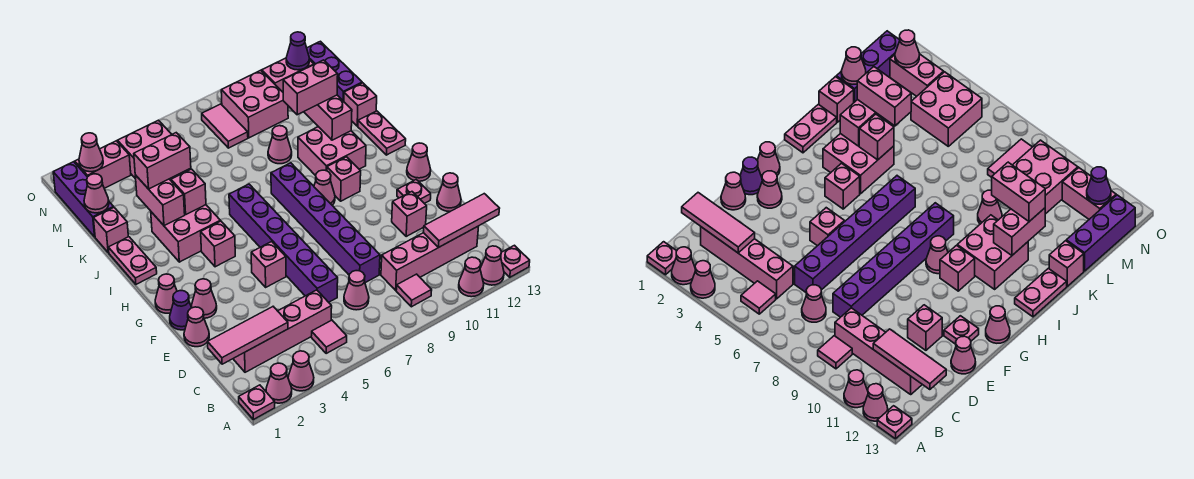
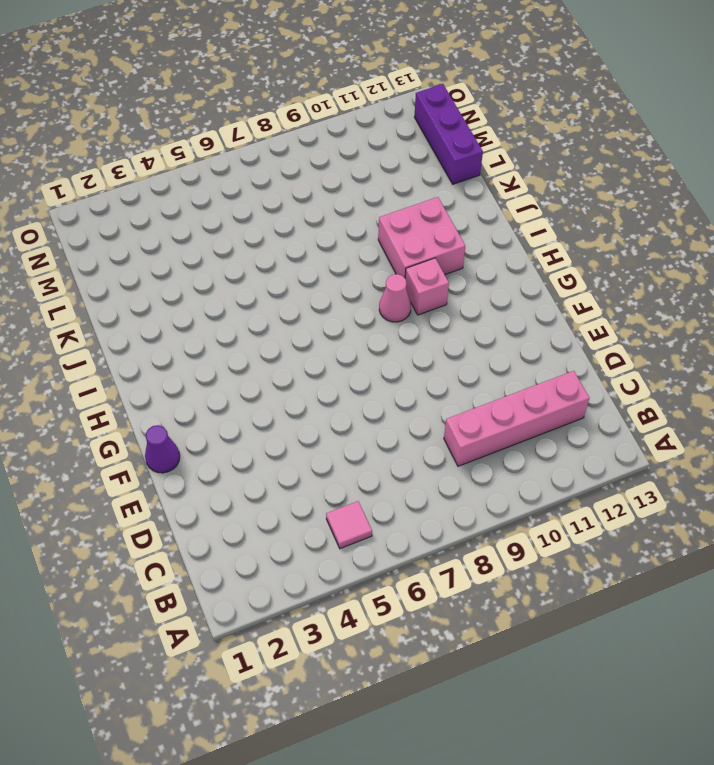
none -> pink 1x1 plate [239,385,275,420]
none -> pink 1x1 cone [266,363,292,403]
none -> pink 1x1 cone [288,351,314,391]
none -> pink 1x1 cone [459,257,484,297]

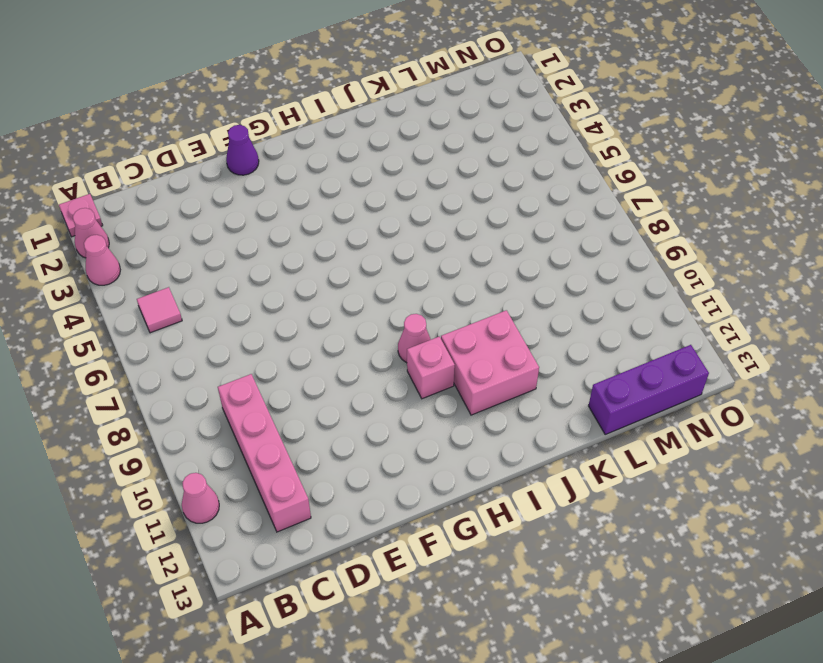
none -> pink 1x1 cone [480,246,504,285]
none -> pink 1x1 plate [501,245,530,277]
none -> pink 1x1 tile [396,274,432,307]
none -> pink 1x4 brick [233,290,332,372]

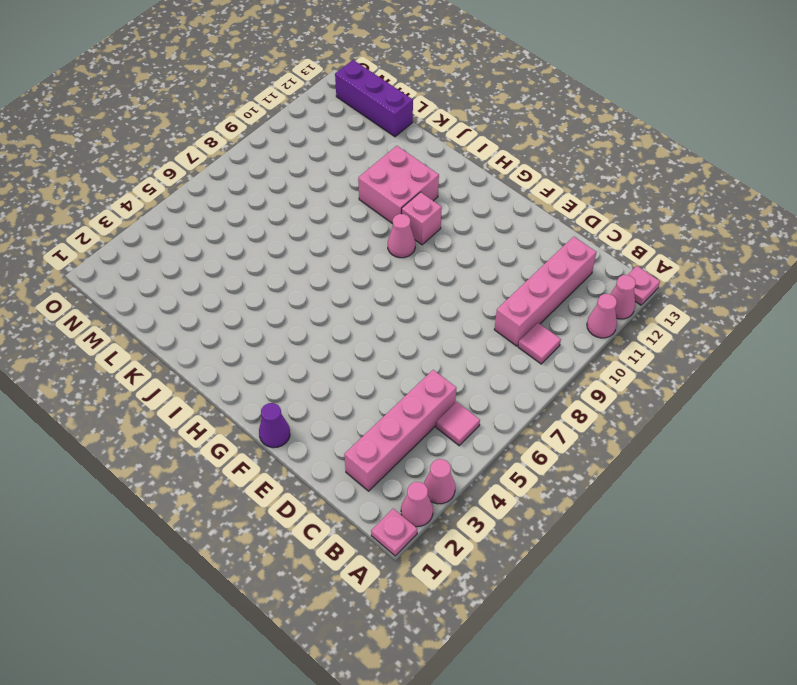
none -> pink 1x1 cone [344,271,369,310]
none -> purple 1x6 brick [229,184,338,302]
none -> purple 1x6 brick [271,163,380,283]
none -> pink 1x1 cone [184,307,209,347]

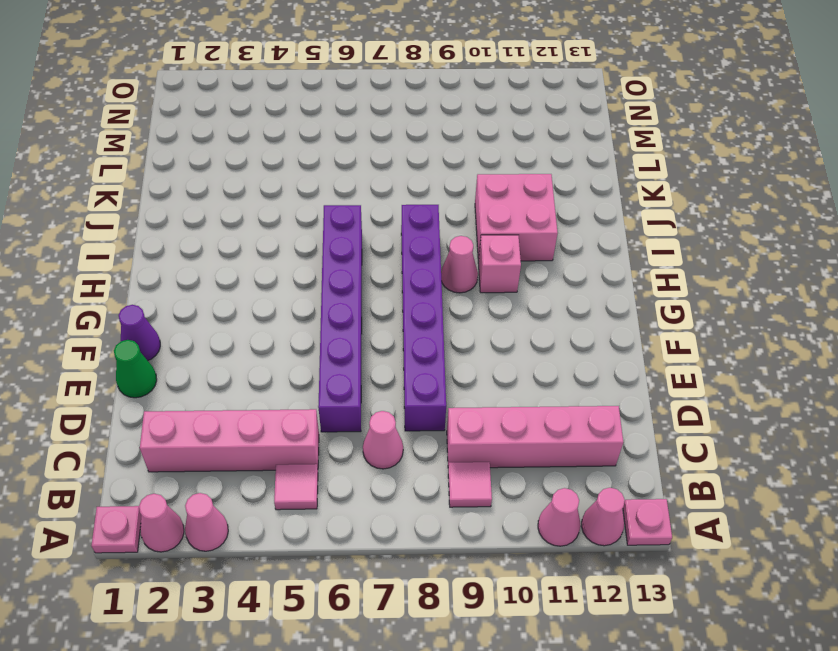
green 1x1 cone [114,340,157,398] -> pink 1x1 cone [184,307,209,347]
none -> pink 1x1 brick [392,192,427,236]
none -> pink 1x1 cone [437,173,461,211]
none -> pink 1x1 cone [192,279,217,318]
none -> pink 1x1 brick [251,242,286,287]

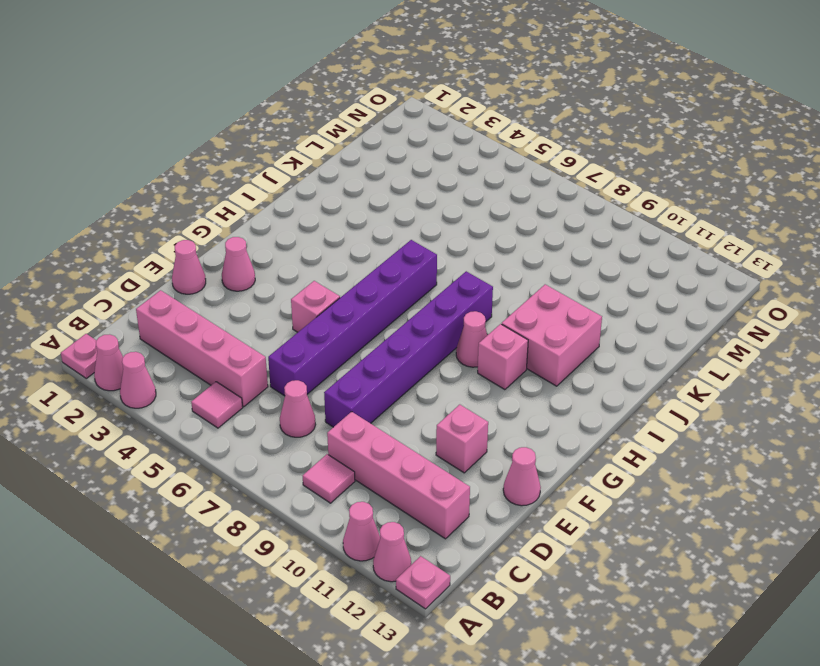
none -> purple 1x1 cone [170,291,192,330]
none -> pink 1x1 plate [397,180,431,203]
none -> pink 1x1 cone [155,274,177,313]
none -> pink 1x1 cone [407,143,431,181]

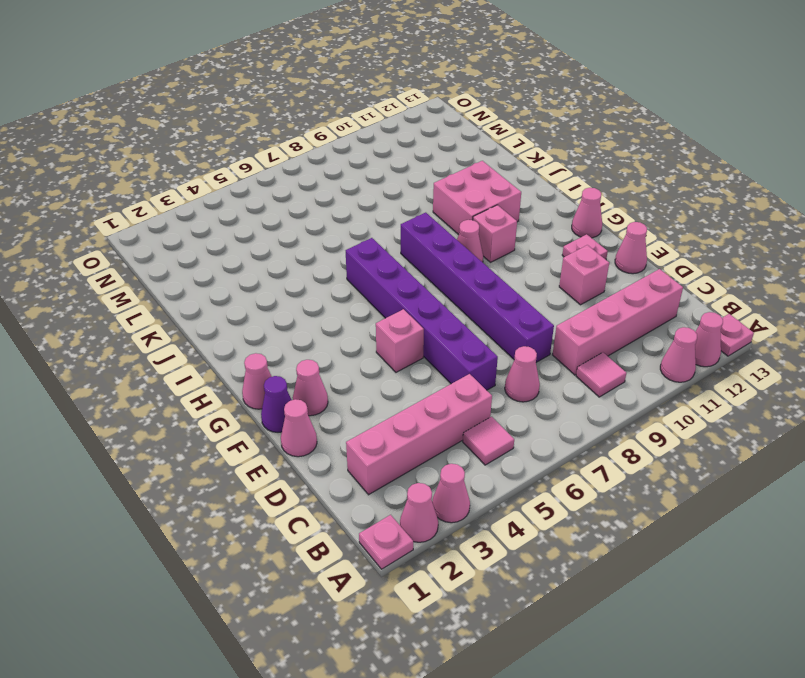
none -> pink 1x1 brick [201,221,235,267]
none -> pink 1x2 plate [108,237,157,284]
none -> pink 2x2 brick [151,205,220,262]
none -> pink 1x2 plate [358,111,406,155]

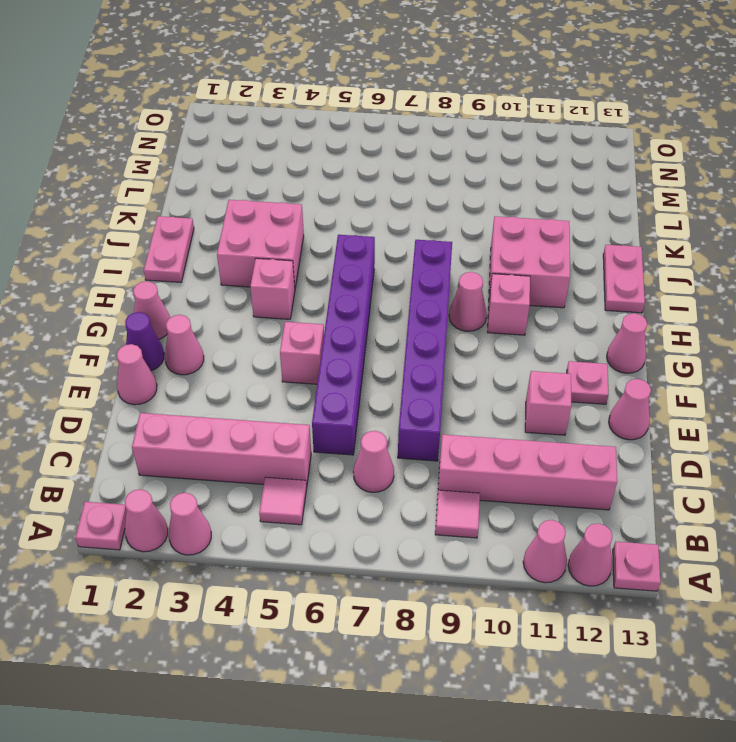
none -> pink 1x1 brick [93,208,128,252]
none -> pink 1x1 cone [268,126,292,164]
none -> pink 1x1 brick [344,83,377,126]
none -> purple 1x3 brick [53,162,114,237]

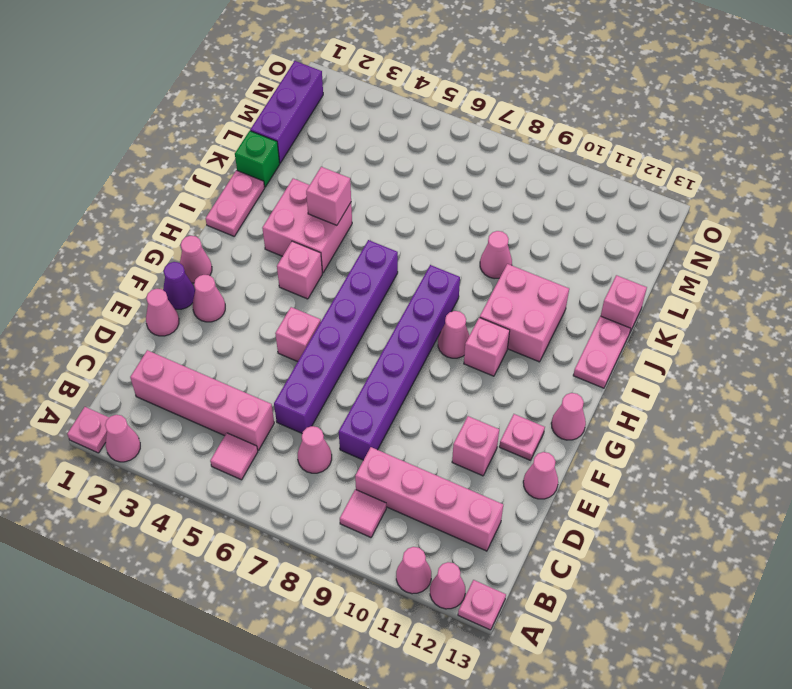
green 1x1 brick [235,131,280,187] -> pink 1x1 brick [93,208,128,252]
none -> pink 1x1 cone [288,351,314,391]
none -> purple 1x3 brick [307,41,362,101]
none -> pink 2x2 brick [118,120,172,179]
none -> pink 1x2 tile [202,104,248,148]

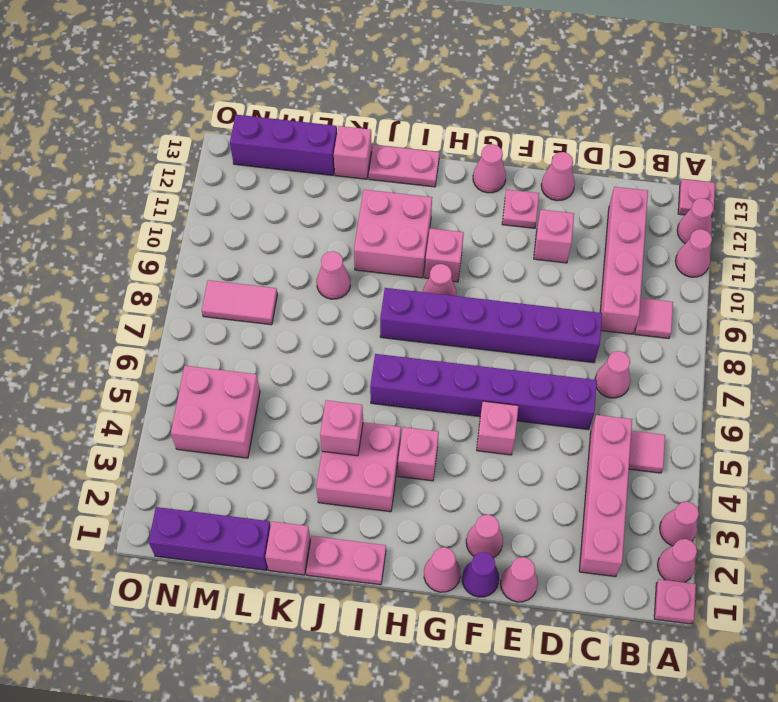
none -> pink 2x2 brick [221,70,288,138]
none -> pink 1x2 brick [75,141,131,188]
none -> pink 1x2 brick [262,58,314,92]
none -> pink 1x3 tile [208,307,288,364]

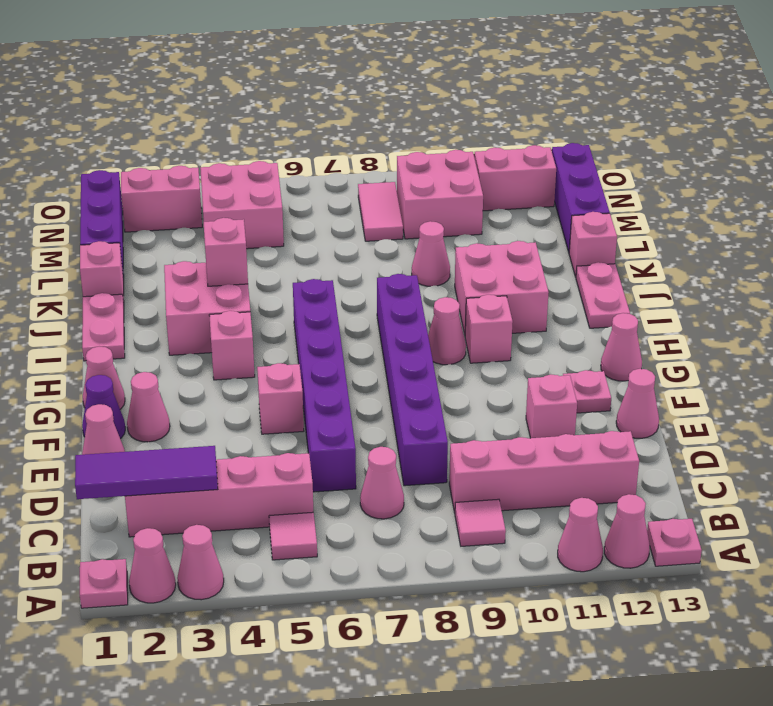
purple 1x3 tile [75,446,218,499] -> pink 1x3 tile [208,307,288,364]
none -> pink 1x3 tile [423,194,500,248]
none -> pink 1x2 brick [135,175,185,226]
none -> pink 1x2 brick [304,95,352,140]
none -> pink 1x1 cone [84,174,109,213]

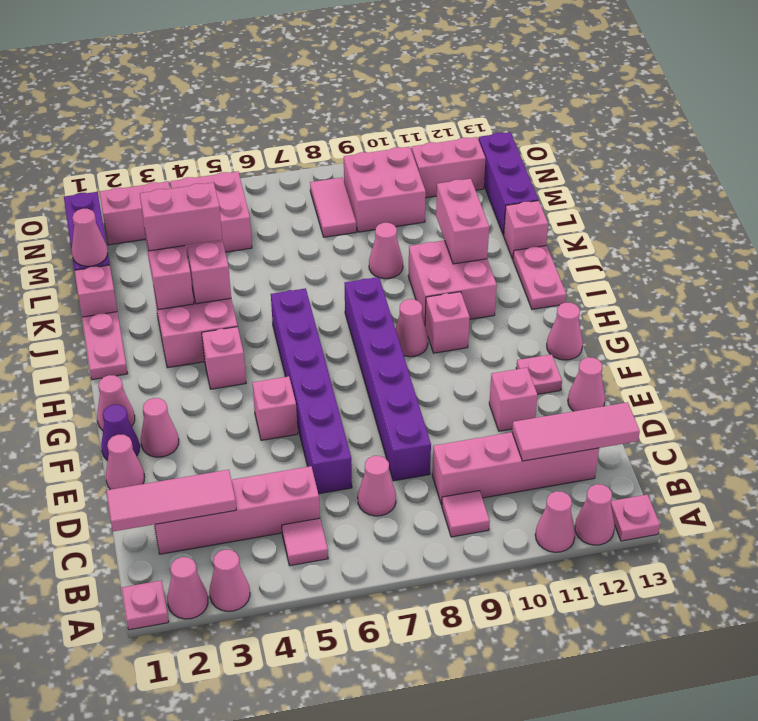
none -> pink 1x1 cone [79,133,103,172]
none -> purple 1x1 cone [286,32,309,70]
none -> pink 1x2 brick [283,60,338,115]

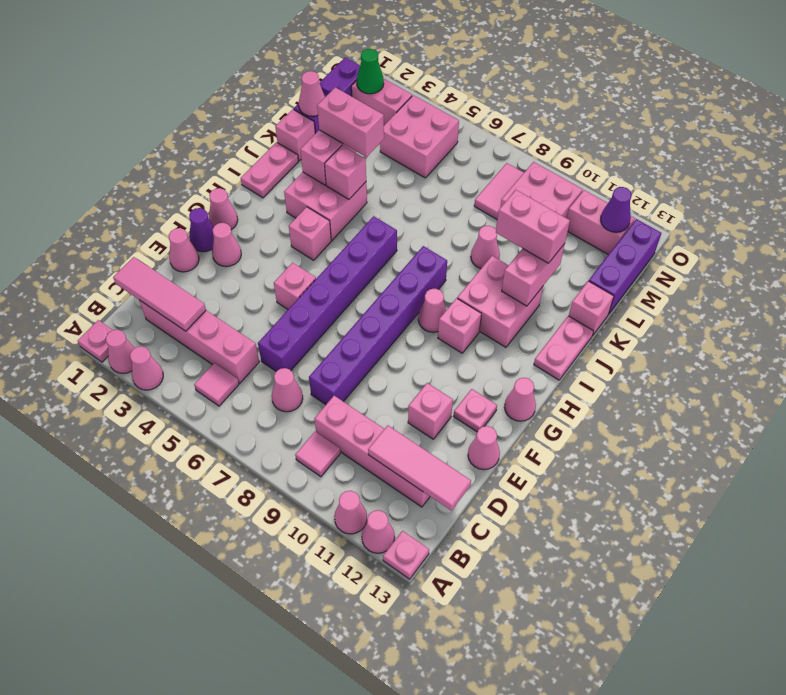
green 1x1 cone [357,49,384,94] -> pink 1x1 cone [79,133,103,172]

